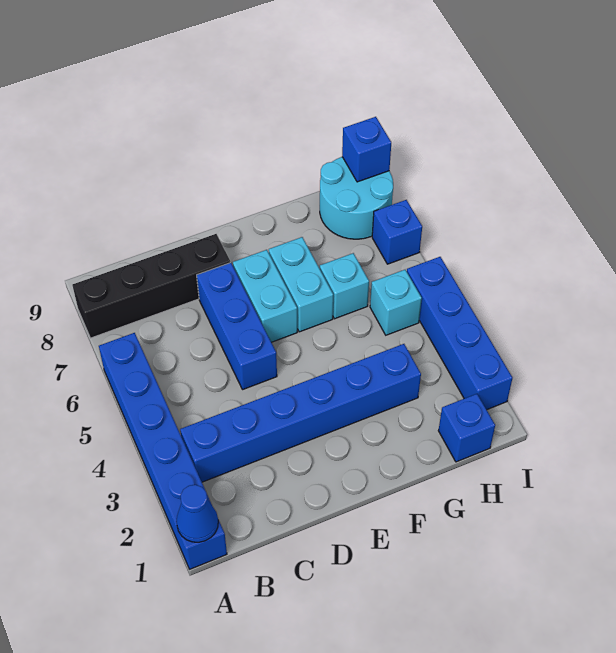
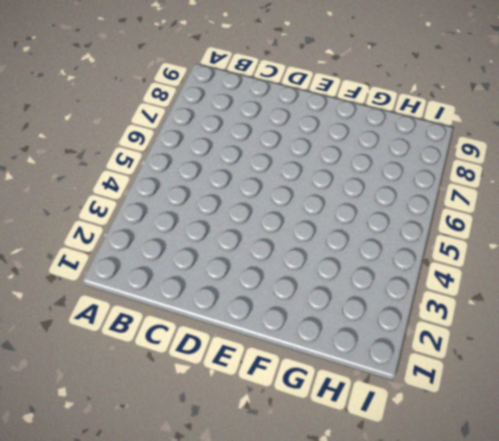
none -> blue 1x6 brick [99,333,227,569]
none -> black 1x4 brick [73,234,230,338]
none -> blue 1x6 brick [180,344,421,482]

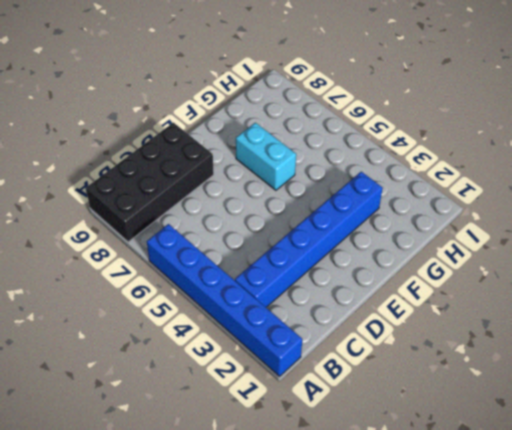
black 2x4 brick [86,123,214,242] -> black 1x4 brick [73,234,230,338]
none -> blue 1x3 brick [197,263,277,390]
none -> cyan 1x2 brick [233,250,297,342]
none -> cyan 1x1 brick [320,253,369,319]

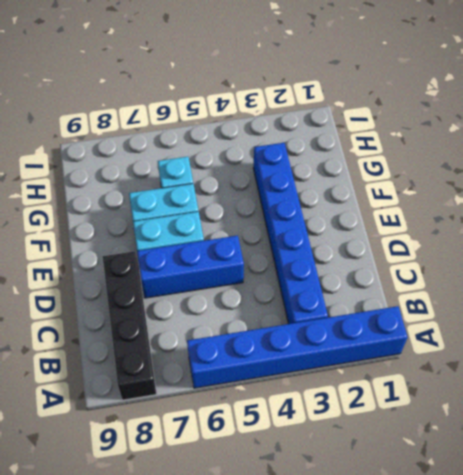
none -> blue 1x1 brick [438,394,495,462]
none -> cyan 1x1 brick [370,270,422,335]
none -> cyan 2x2 round brick [320,157,393,239]

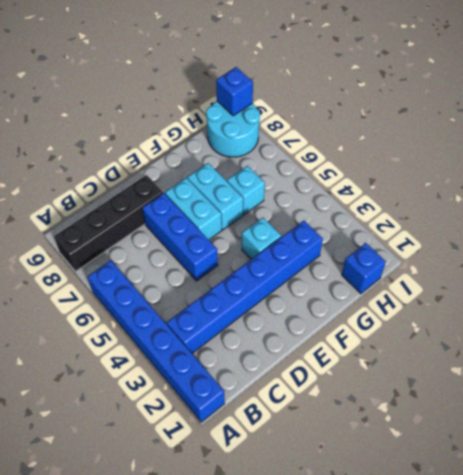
cyan 1x1 brick [242,218,281,259] -> cyan 1x1 brick moved to [370,270,422,335]
none -> blue 1x4 brick [407,257,512,410]
none -> blue 1x1 brick [372,200,422,264]
none -> blue 1x1 cone [176,485,218,542]

